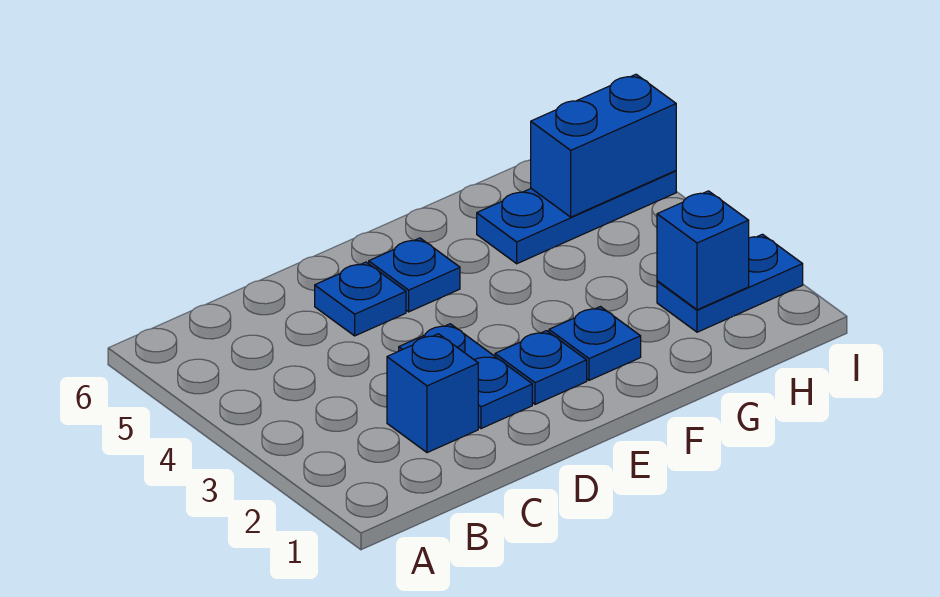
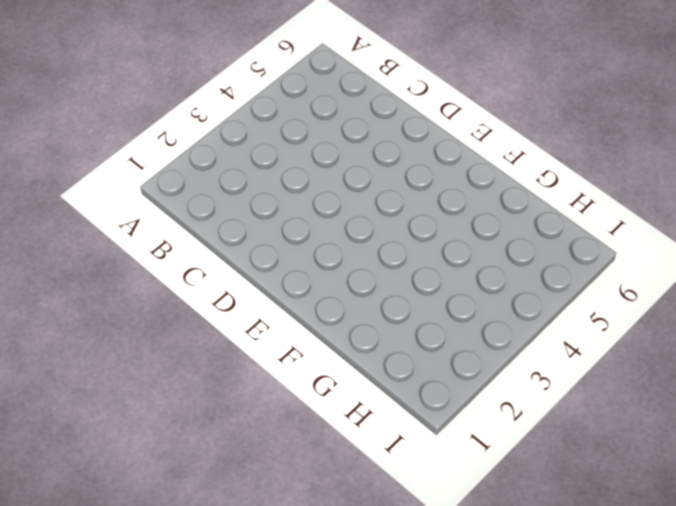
none -> blue 1x1 brick [387,334,478,453]
none -> blue 1x2 plate [399,324,532,429]

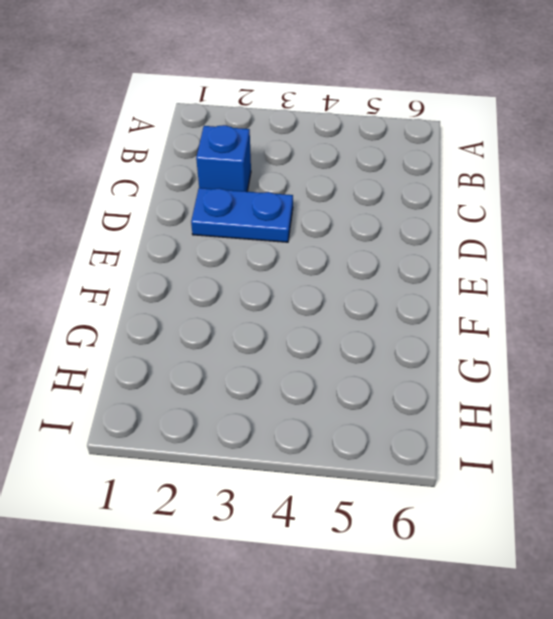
none -> blue 1x1 plate [315,262,406,336]
none -> blue 1x1 plate [495,331,587,404]

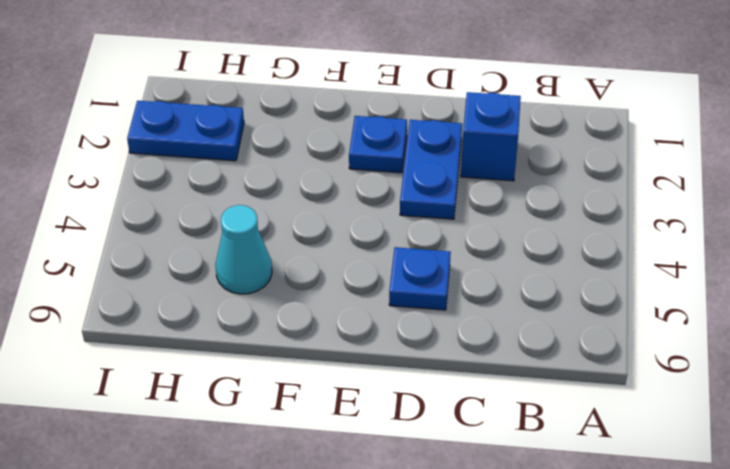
cyan 1x1 cone [216,205,272,294] -> blue 1x3 plate [477,171,676,264]
none -> blue 1x1 plate [369,238,460,312]
none -> blue 1x1 plate [549,307,641,380]

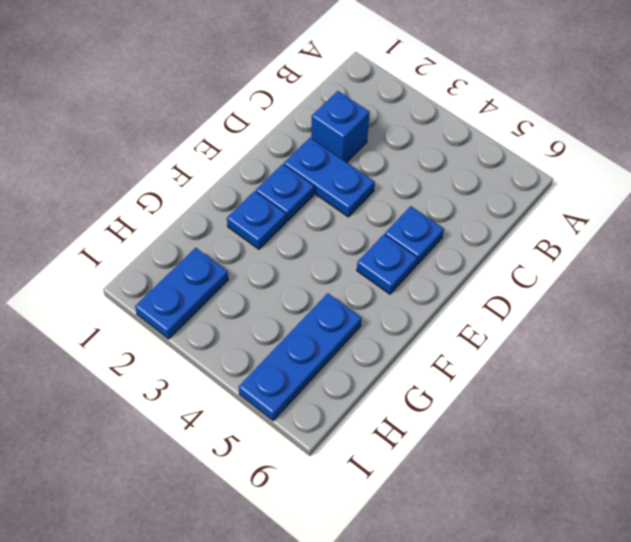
none -> blue 1x1 brick [657,191,749,310]
none -> blue 1x2 brick [531,74,676,217]

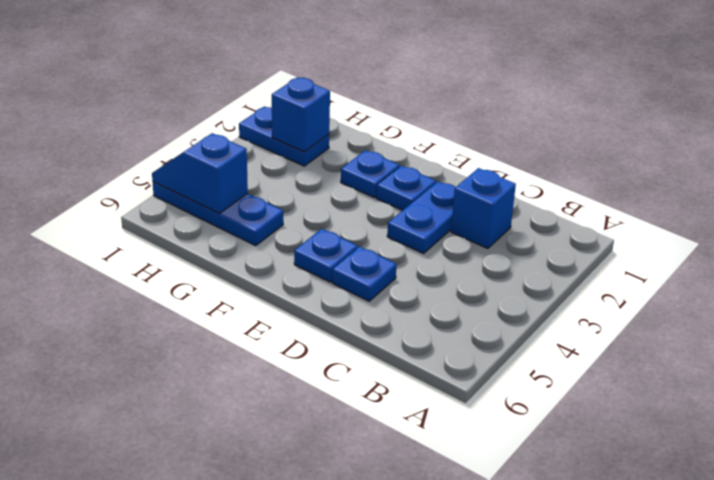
blue 1x2 slope [152,133,248,213] -> blue 1x2 brick [531,74,676,217]

